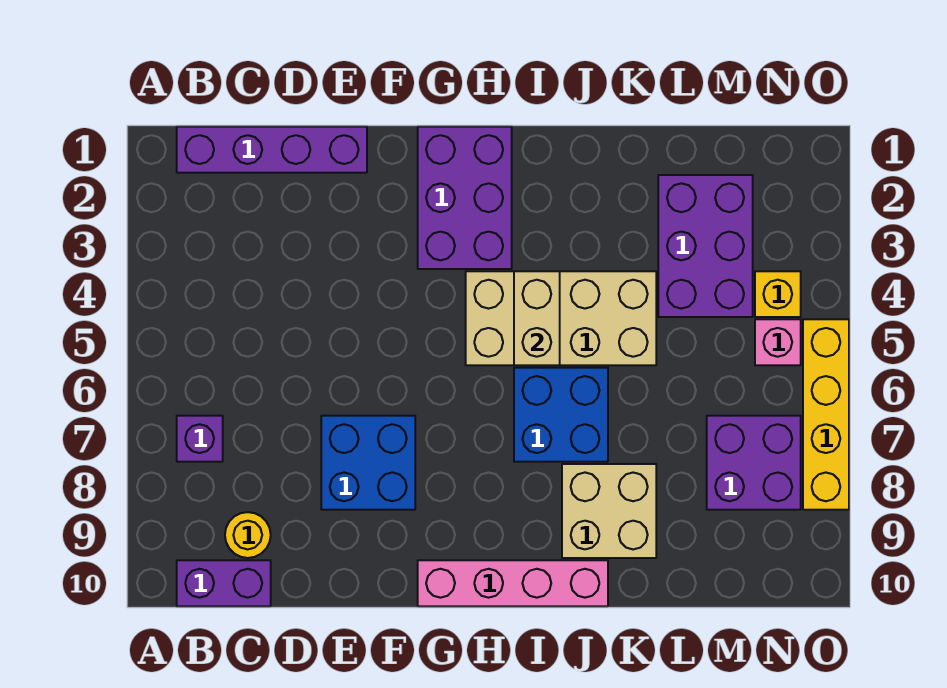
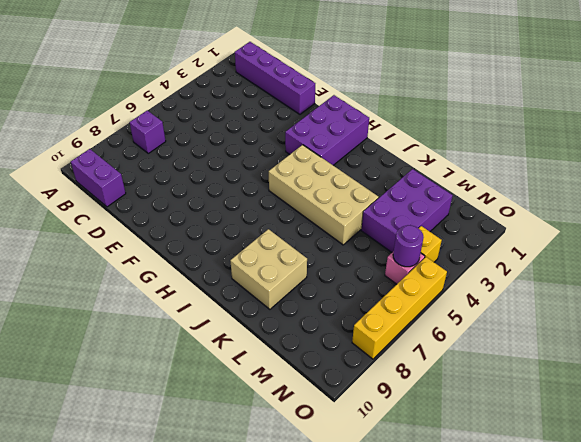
purple 1x1 round brick [393,225,424,267] -> none
none -> yellow 1x1 round brick [225,512,271,558]
none -> blue 2x2 brick [321,416,415,510]
none -> pink 1x4 brick [418,560,608,606]

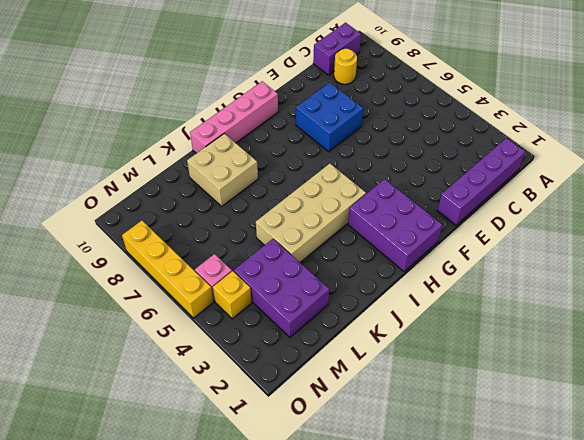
none -> purple 1x1 brick [177,416,223,462]
none -> blue 2x2 brick [514,368,608,462]
none -> purple 2x2 brick [707,416,801,510]

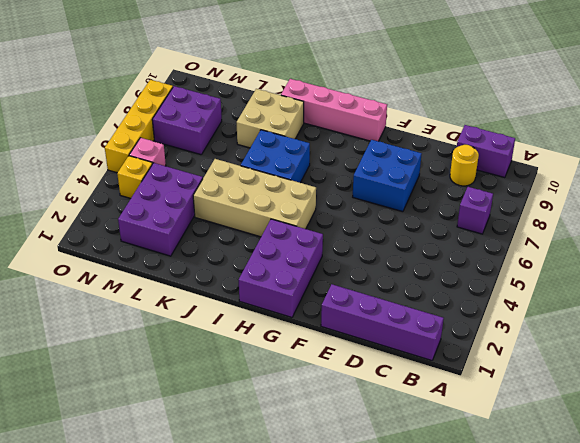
none -> tan 1x2 brick [514,271,560,365]

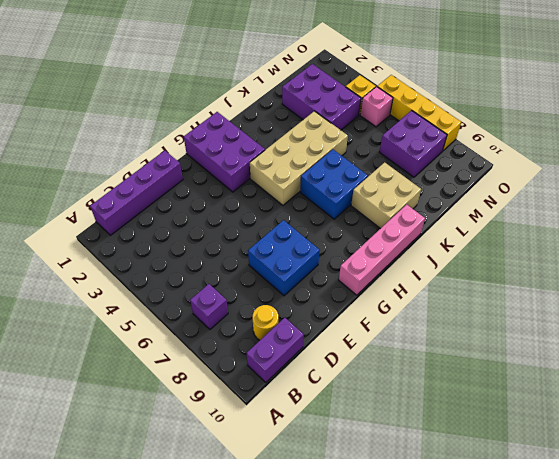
none -> tan 1x2 brick [514,271,560,365]

